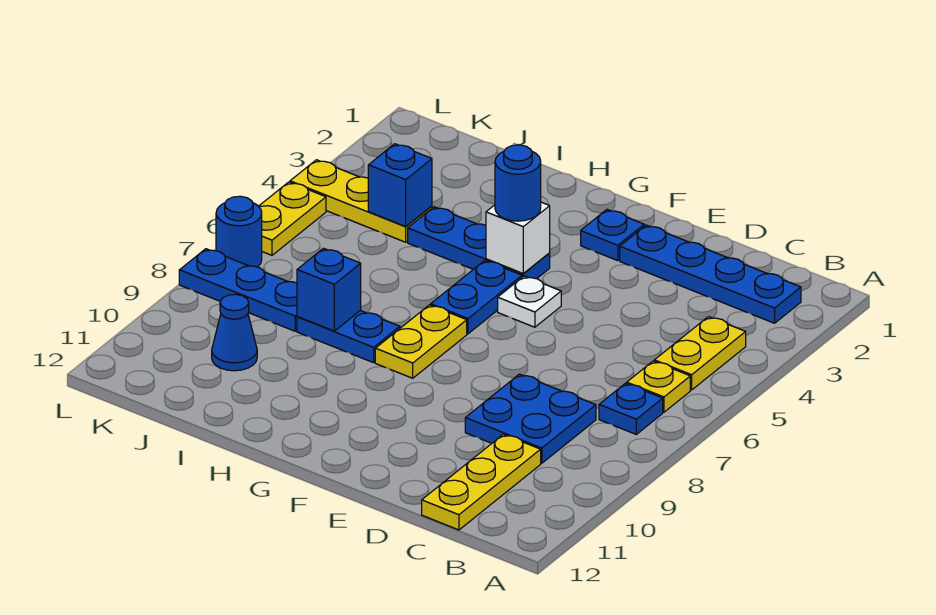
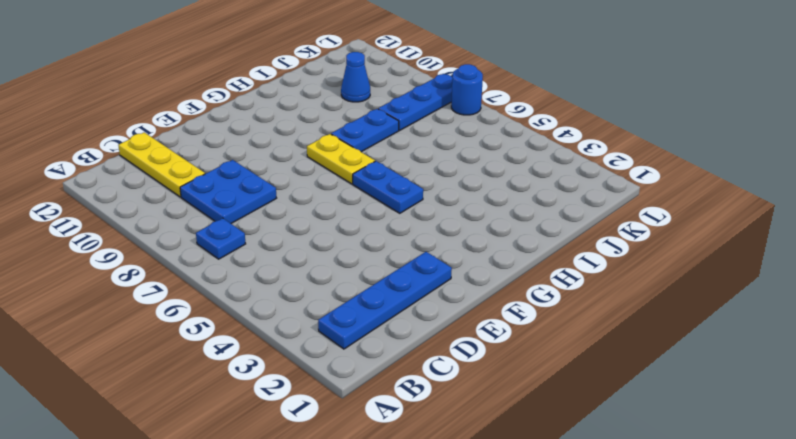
none -> yellow 1x2 plate [654,317,746,390]
none -> yellow 1x1 plate [627,361,690,412]
none -> blue 1x1 plate [581,210,644,261]

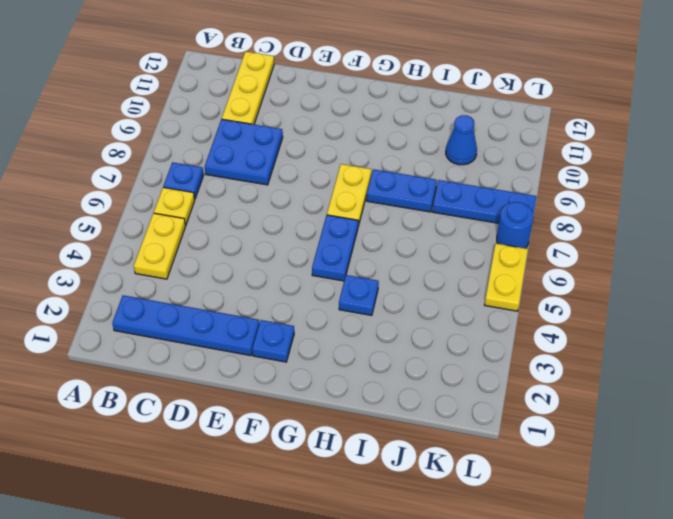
blue 1x1 plate [339,275,379,315] -> blue 1x3 plate [408,207,550,279]
none -> white 1x1 plate [498,276,561,327]
none -> yellow 1x3 plate [290,160,432,242]
none -> white 1x1 brick [486,202,550,274]

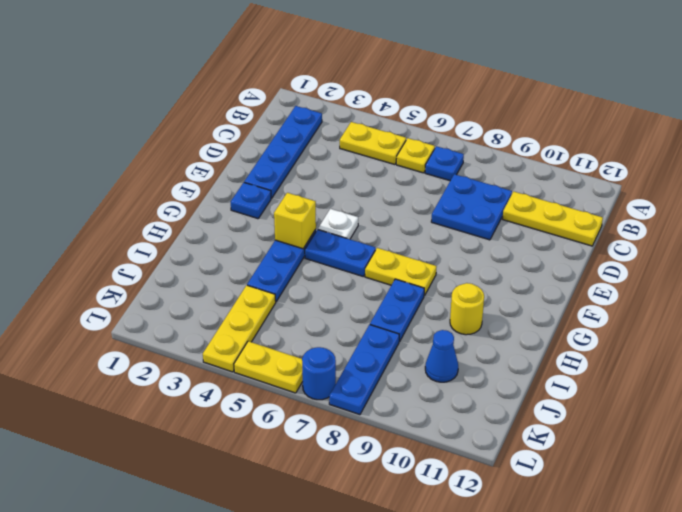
yellow 1x1 brick [274,193,316,249] -> white 1x1 brick [486,202,550,274]
yellow 1x1 round brick [450,283,484,335] -> none
none -> blue 1x1 brick [297,248,361,331]
none -> blue 1x1 brick [368,144,432,226]
none -> blue 1x1 round brick [495,145,541,221]

